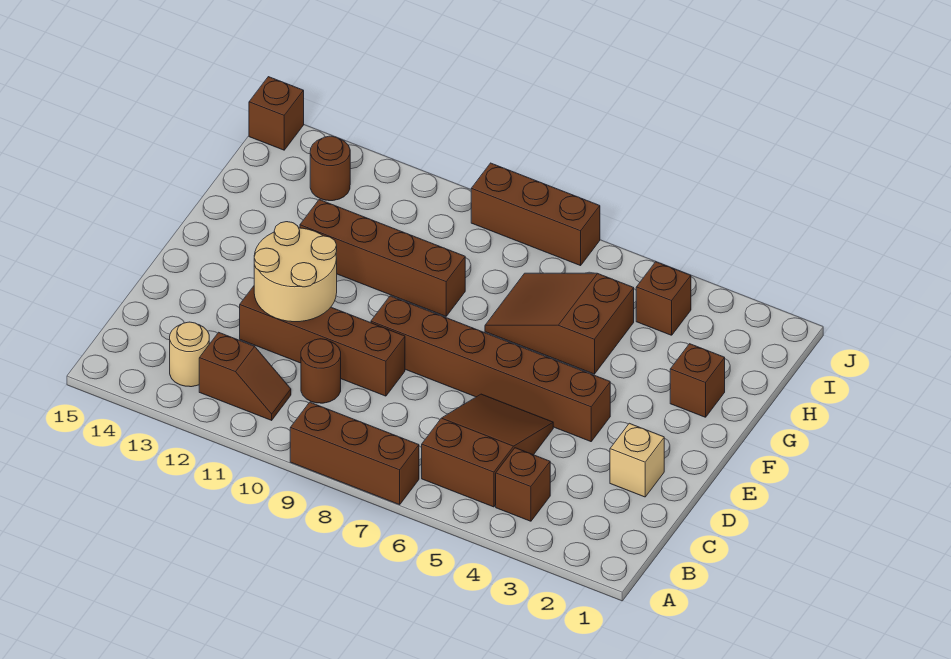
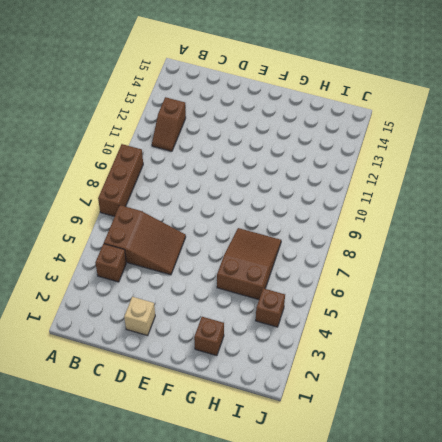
none -> tan 1x1 round brick [170,322,209,387]
none -> brown 1x1 round brick [301,339,341,403]
none -> brown 1x4 brick [240,286,405,396]

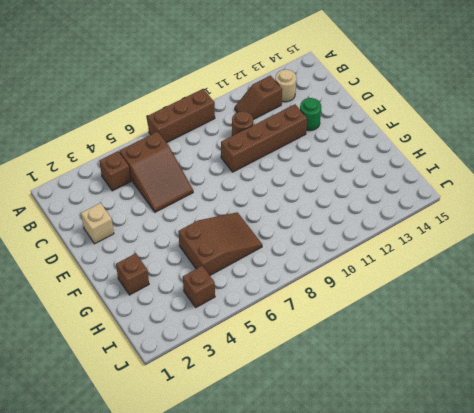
green 1x1 round brick [300,98,321,131] -> none
none -> brown 1x6 brick [371,296,610,442]
none -> brown 1x4 brick [300,200,465,316]
none -> brown 1x1 round brick [310,136,350,201]

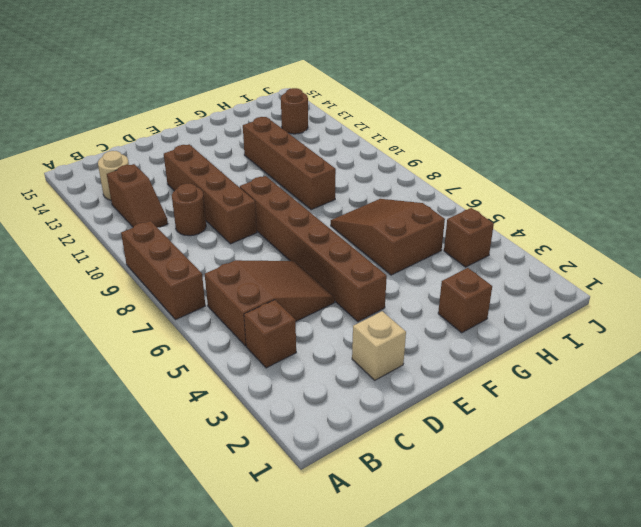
none -> brown 1x3 brick [471,163,600,266]
none -> brown 1x1 brick [249,77,304,150]
none -> tan 2x2 round brick [254,222,337,322]

